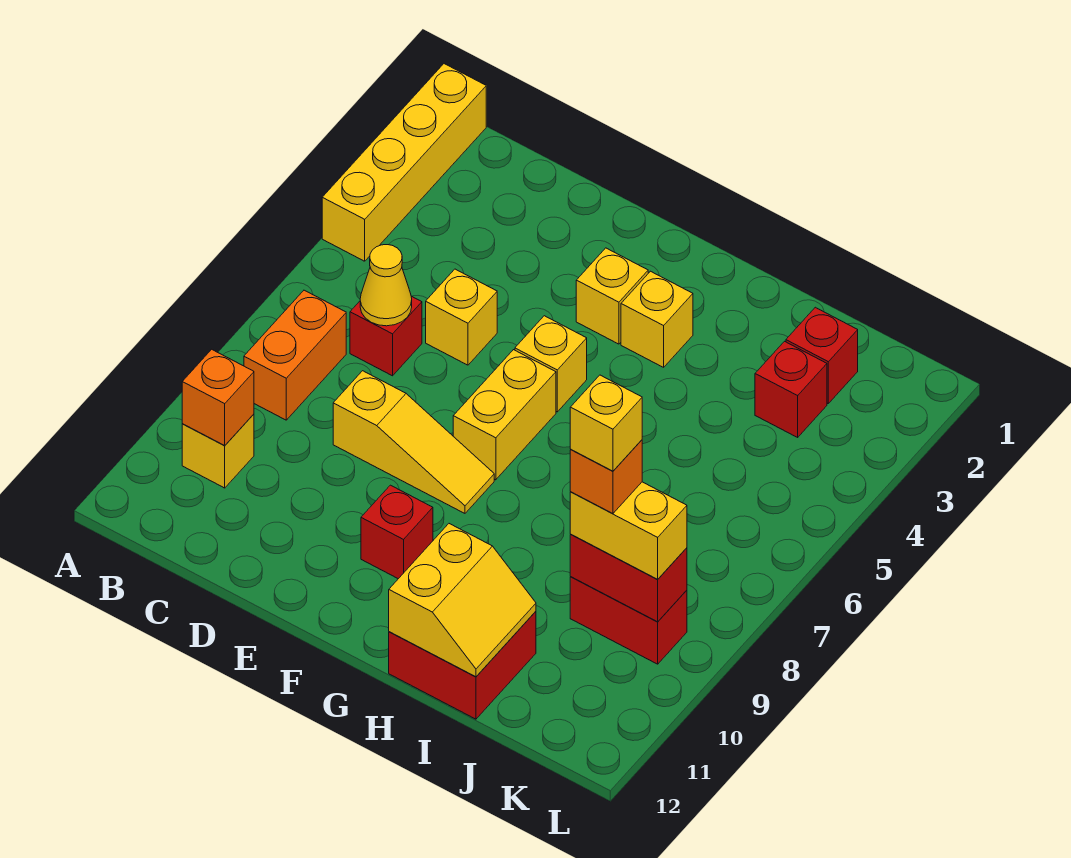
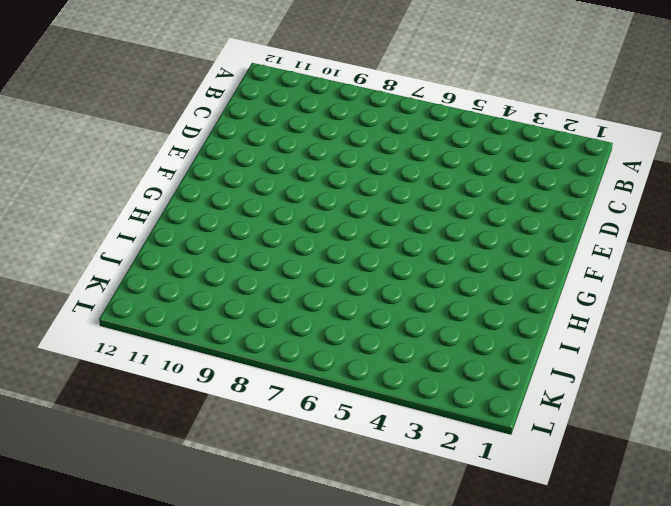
none -> yellow 1x4 brick [322,64,486,261]
none -> orange 1x2 brick [244,290,346,420]
none -> yellow 1x1 brick [182,414,254,488]

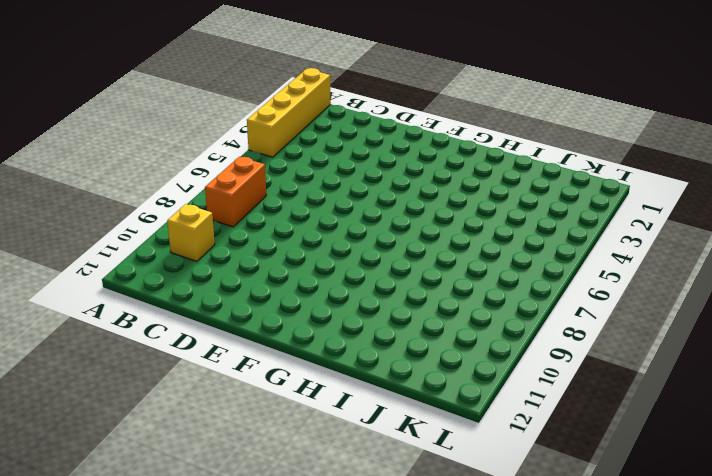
none -> red 1x1 brick [350,296,422,376]
none -> yellow 1x1 brick [426,269,497,365]
none -> yellow 1x3 slope [333,371,494,513]

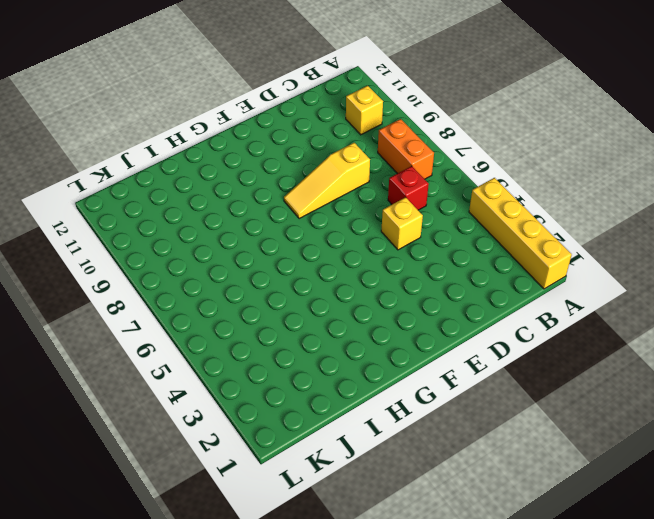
none -> yellow 1x1 brick [576,248,648,344]
none -> yellow 1x1 brick [515,316,587,412]
none -> yellow 1x2 brick [453,350,556,480]

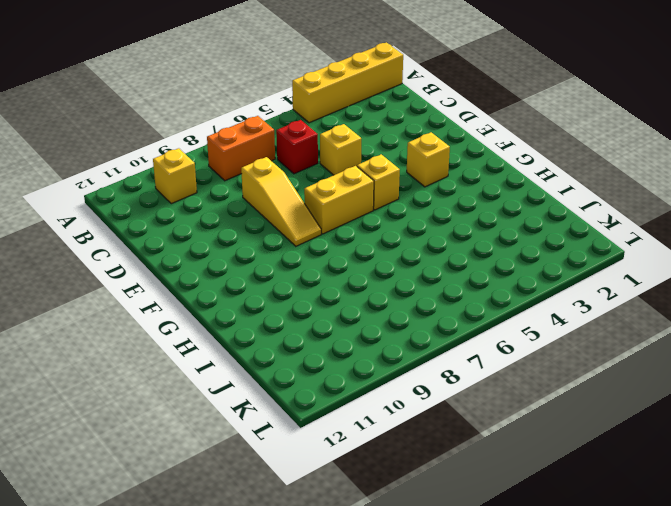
none -> red 1x1 brick [361,485,433,579]
none -> yellow 1x1 brick [621,271,693,367]
none -> red 2x2 brick [389,611,536,719]

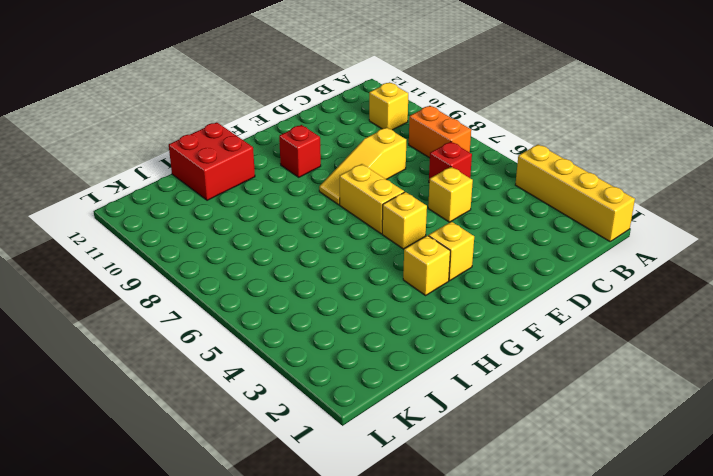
none -> red 1x1 brick [786,307,858,403]
none -> red 1x1 brick [755,341,827,437]
none -> red 1x2 brick [570,577,687,664]

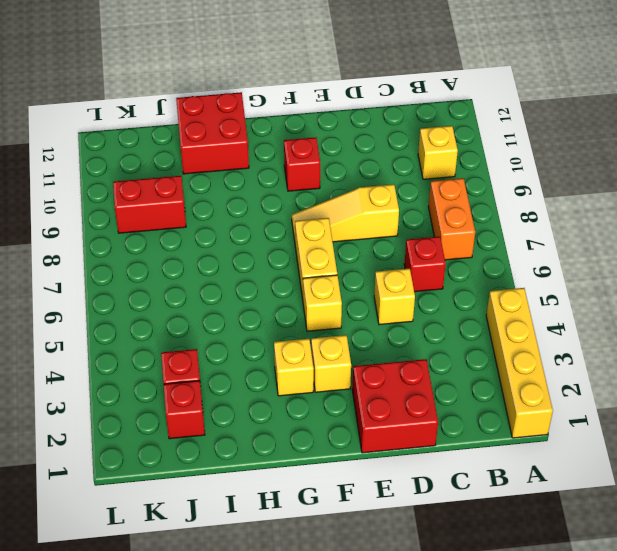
red 2x2 brick [352,359,438,453] -> none
none -> orange 1x1 brick [182,349,254,445]
none -> yellow 1x1 cone [360,245,412,326]
none -> yellow 2x2 slope [389,524,536,677]

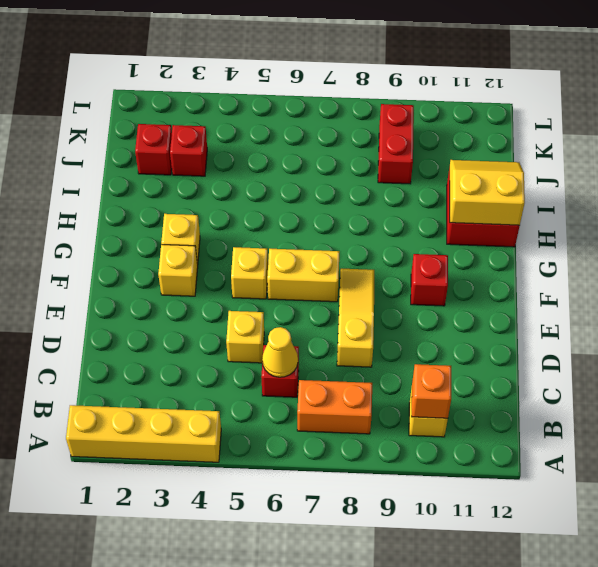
none -> red 1x2 brick [570,535,687,622]
none -> yellow 1x2 brick [570,482,687,579]
none -> orange 1x1 brick [570,440,642,514]

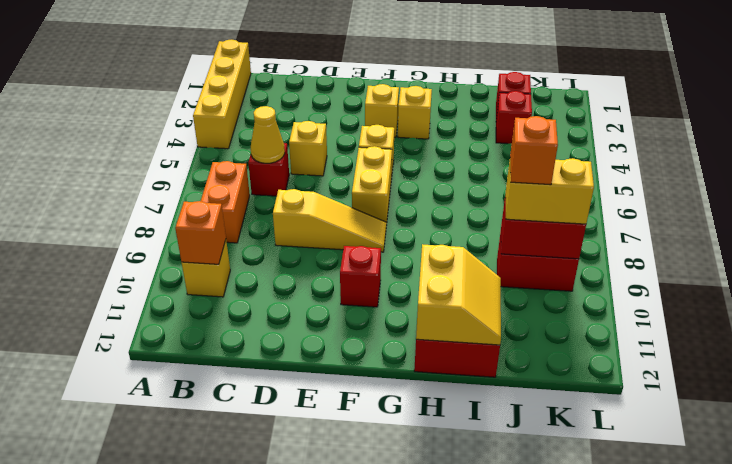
none -> yellow 1x1 brick [570,375,642,471]

